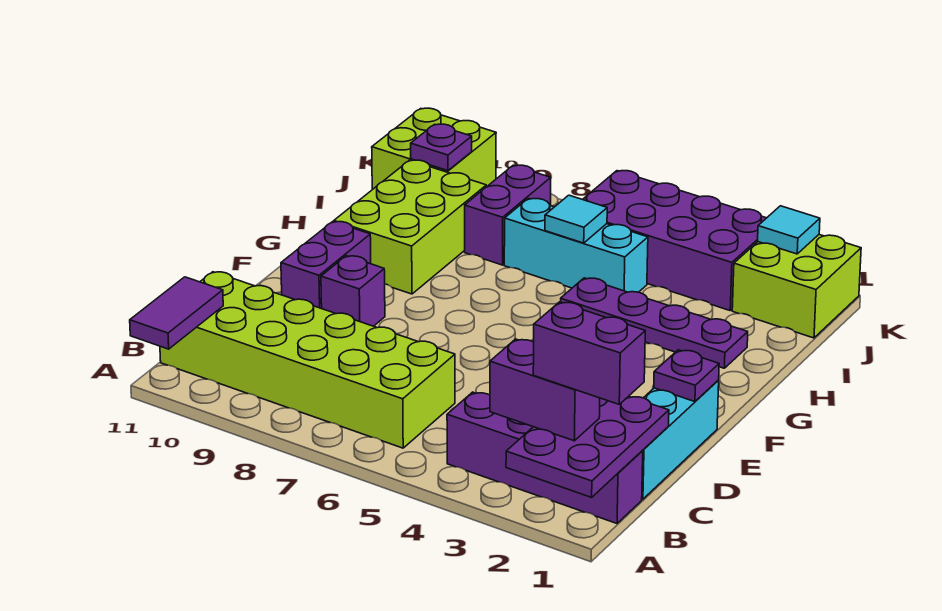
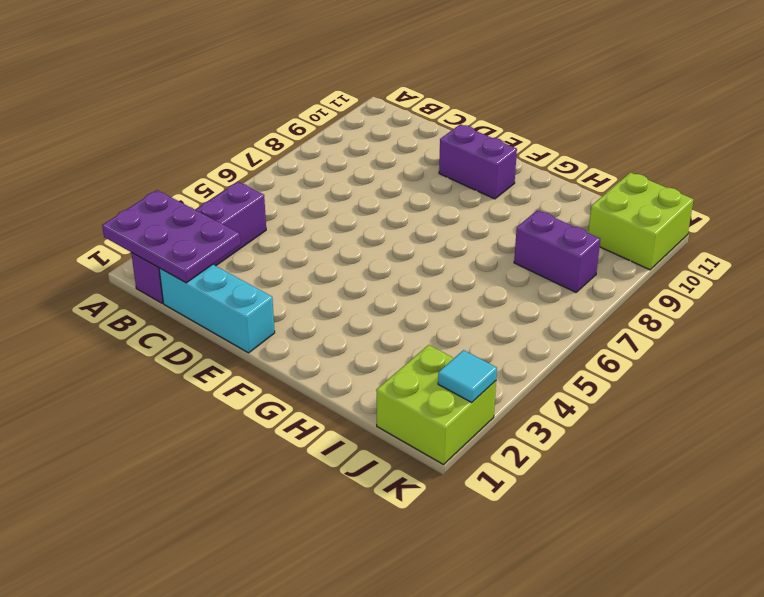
none -> lime 2x6 brick [160,272,455,448]
none -> purple 1x1 brick [321,256,385,326]
none -> lime 2x3 brick [334,160,486,294]

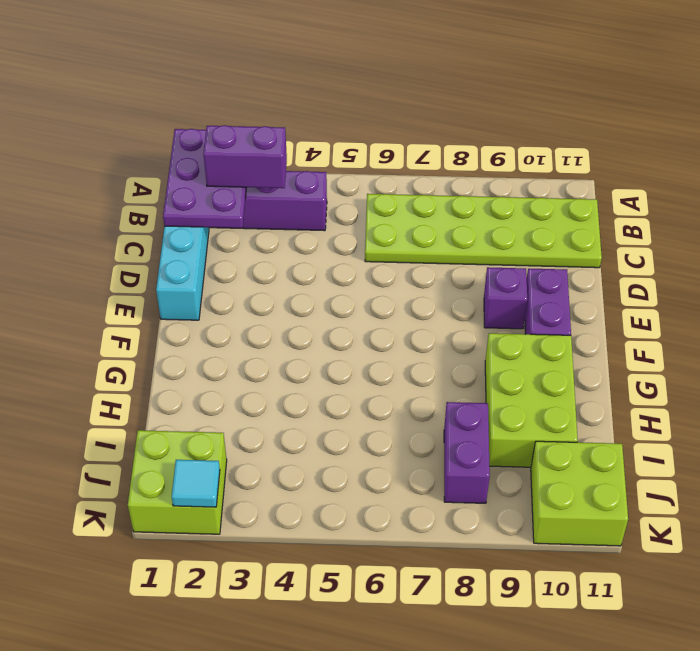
lime 2x6 plate [365,194,602,268] -> lime 2x6 brick [160,272,455,448]
none -> purple 1x4 plate [561,278,748,368]
none -> cyan 1x3 brick [504,198,648,292]
none -> purple 2x4 brick [583,171,766,310]

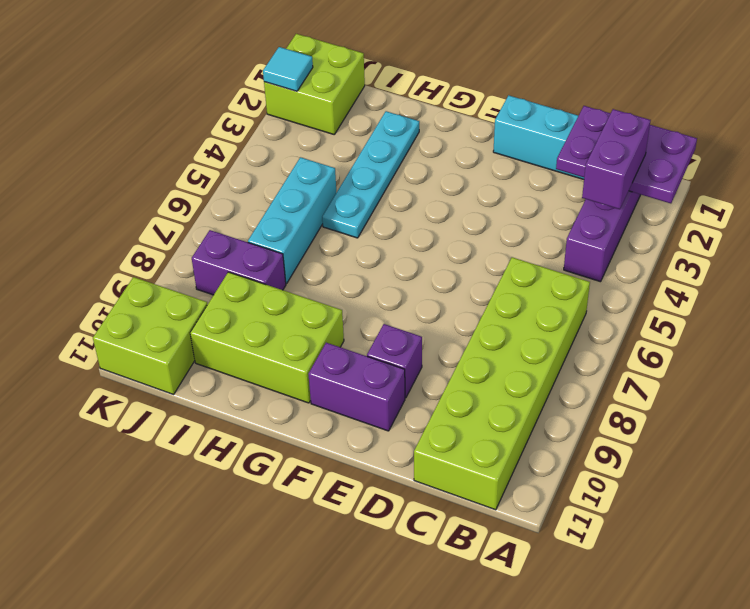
cyan 1x4 plate [322,111,419,238] -> purple 1x4 plate [561,278,748,368]
none -> purple 2x4 brick [583,171,766,310]
none -> purple 1x2 tile [130,277,223,349]
none -> purple 1x1 plate [654,350,719,402]

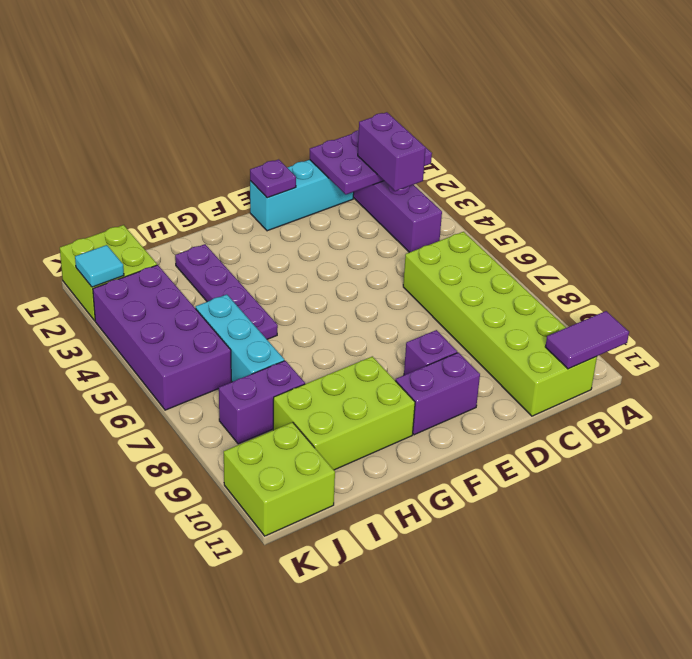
none -> cyan 1x1 tile [545,195,607,243]
none -> purple 1x1 plate [411,124,472,171]
none -> purple 1x2 brick [533,302,645,404]

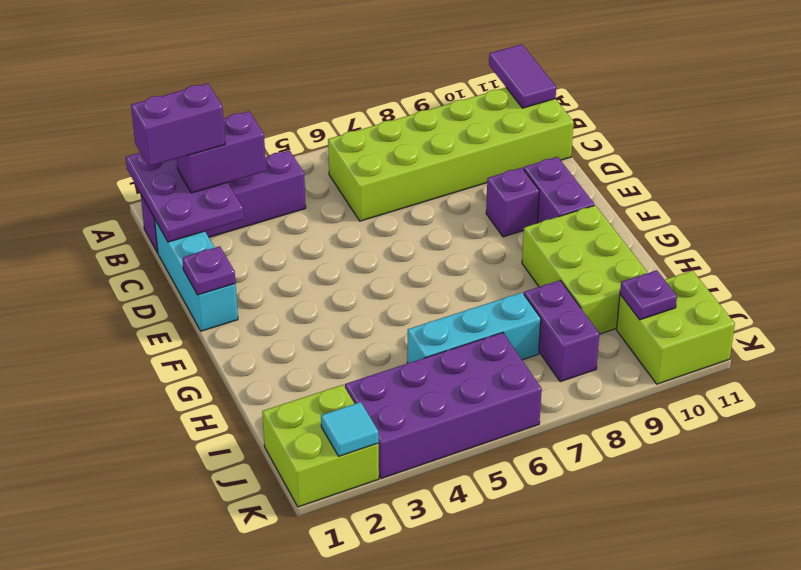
none -> purple 1x4 plate [561,278,748,368]
none -> cyan 1x1 tile [545,195,607,243]

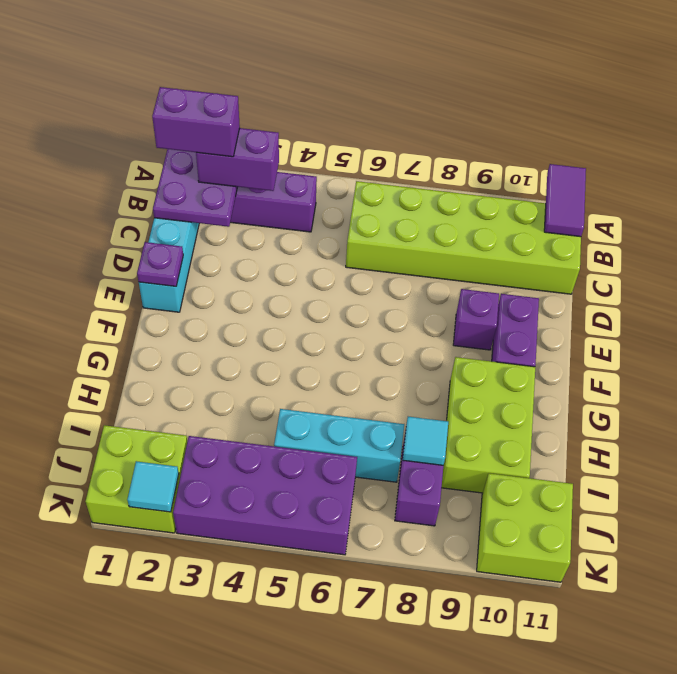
cyan 1x1 tile [403,417,448,465] -> cyan 1x1 tile moved to [545,195,607,243]
none -> purple 1x4 plate [561,278,748,368]
none -> purple 1x1 plate [411,124,472,171]

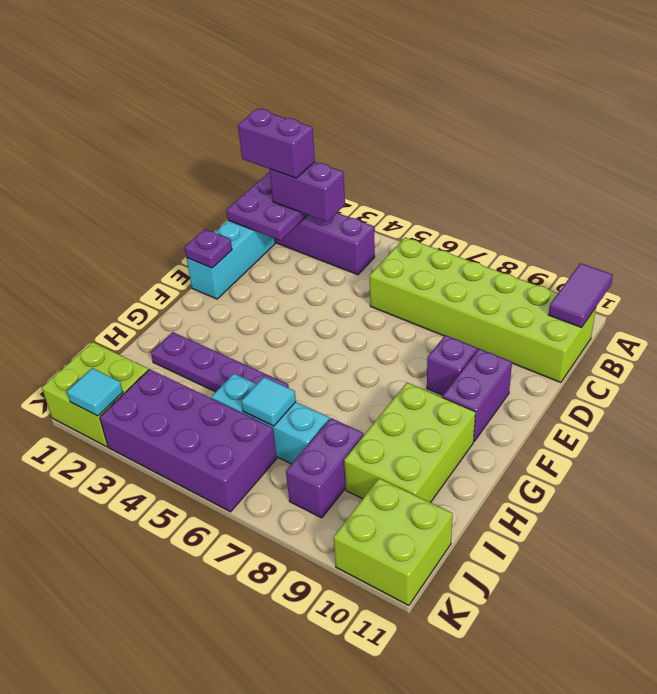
none -> purple 1x1 plate [411,124,472,171]

